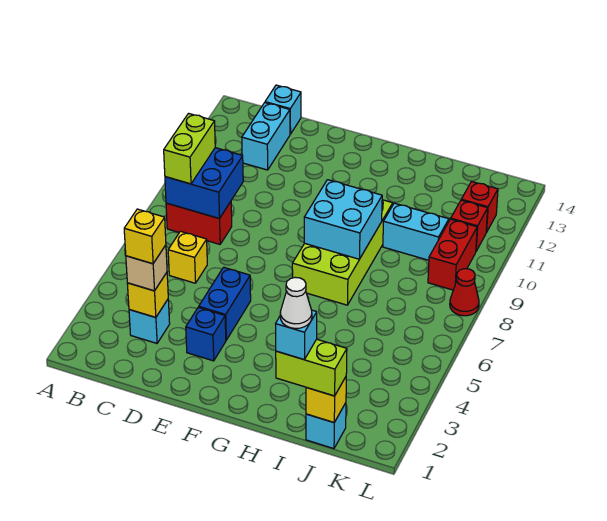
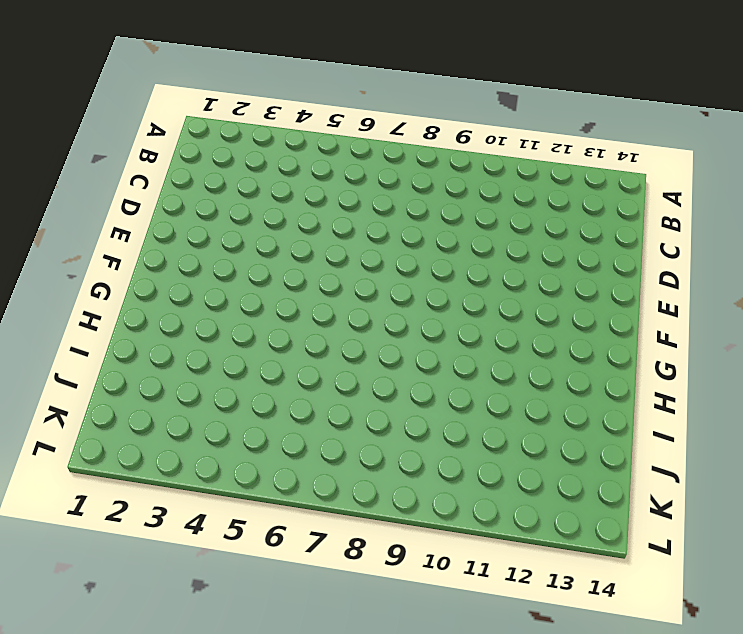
none -> red 1x2 brick [166,202,232,244]
none -> cyan 1x1 brick [129,300,170,343]
none -> yellow 1x1 brick [168,231,207,283]

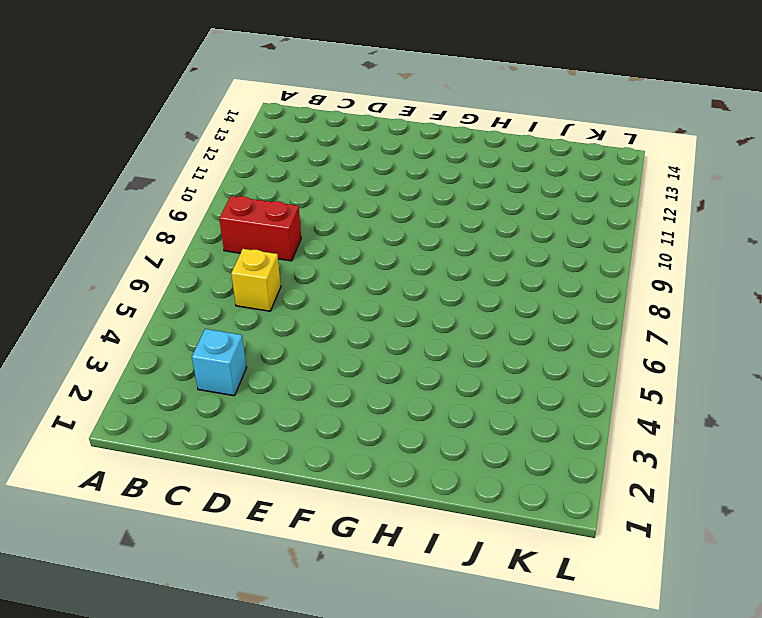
none -> cyan 1x2 brick [242,103,290,170]
none -> cyan 1x1 brick [265,85,301,134]
none -> blue 1x1 brick [186,307,226,361]

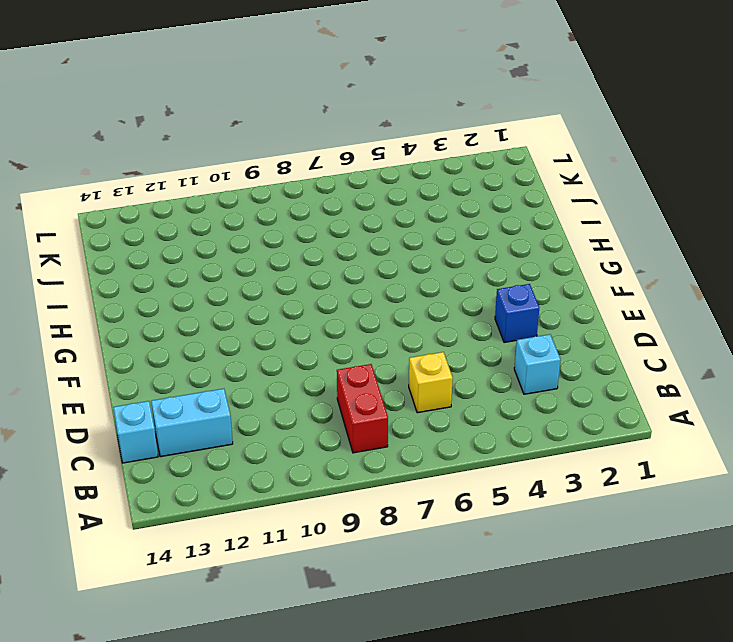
none -> blue 1x2 brick [199,267,251,340]
none -> lime 2x4 brick [292,200,393,305]
none -> cyan 1x2 brick [383,203,449,260]

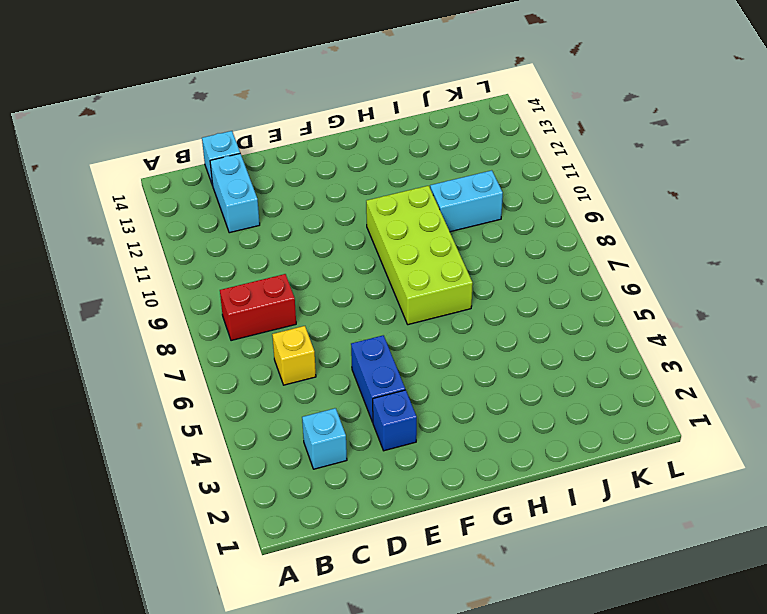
none -> cyan 1x1 brick [306,403,346,449]
none -> red 1x2 brick [428,219,477,290]
none -> red 1x1 brick [451,200,488,251]

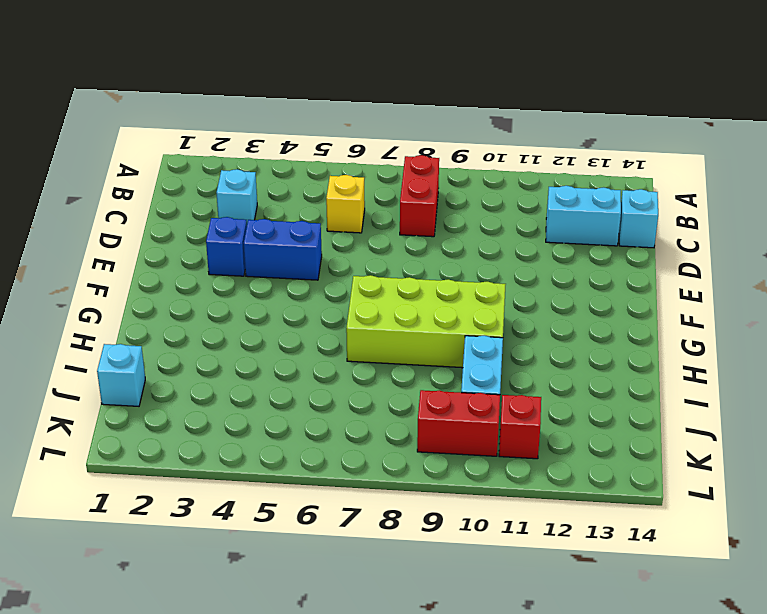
none -> red 1x1 brick [461,182,498,232]
none -> red 1x1 cone [450,269,479,316]
none -> blue 2x2 brick [165,148,243,219]

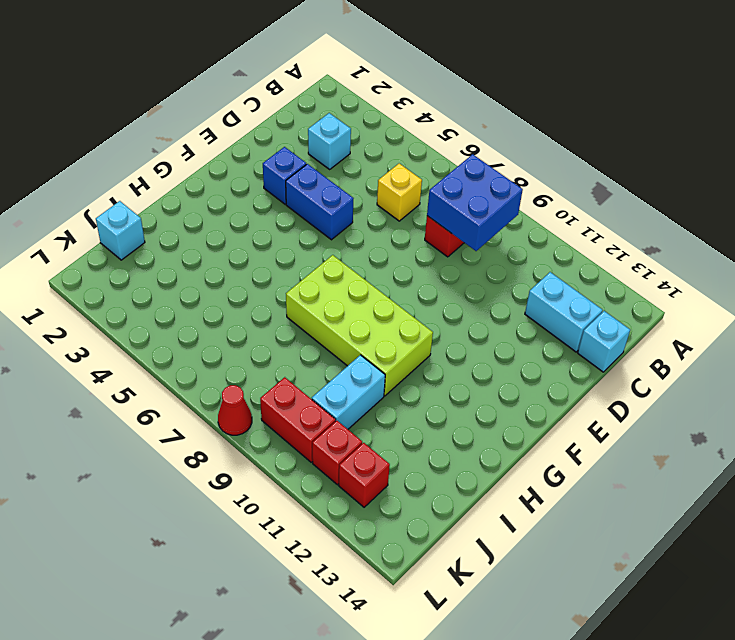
none -> yellow 1x1 brick [127,273,168,317]
none -> cyan 2x2 brick [304,180,382,259]
none -> yellow 1x1 brick [306,377,346,422]

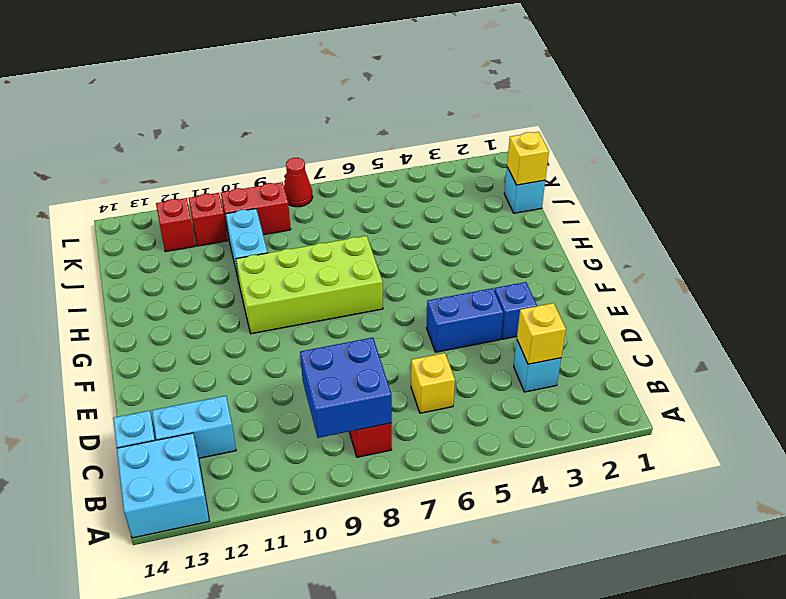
cyan 2x2 brick [117,433,209,538] -> cyan 2x2 brick moved to [304,180,382,259]
none -> lime 1x2 brick [164,113,215,184]
none -> tan 1x1 brick [126,245,167,291]
none -> lime 1x2 brick [276,339,347,396]

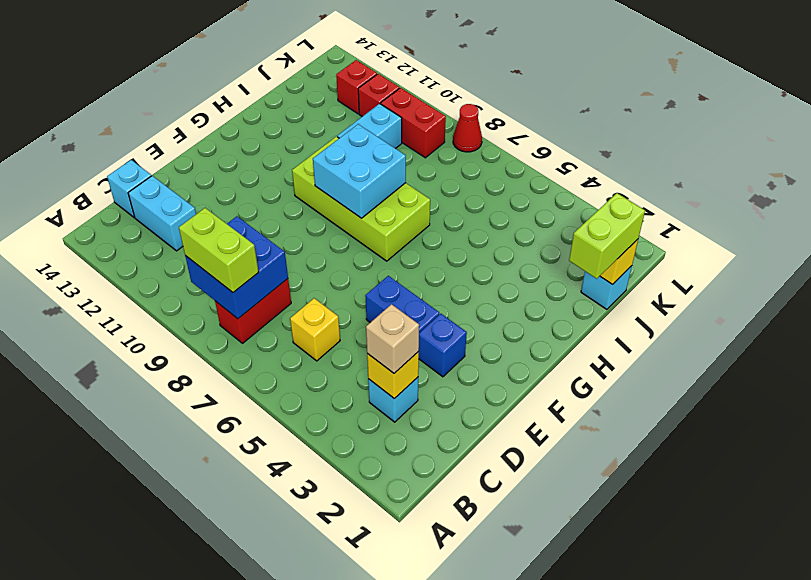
none -> yellow 1x1 brick [124,209,166,264]
none -> cyan 1x1 brick [276,310,317,360]
none -> white 1x1 cone [280,277,312,328]

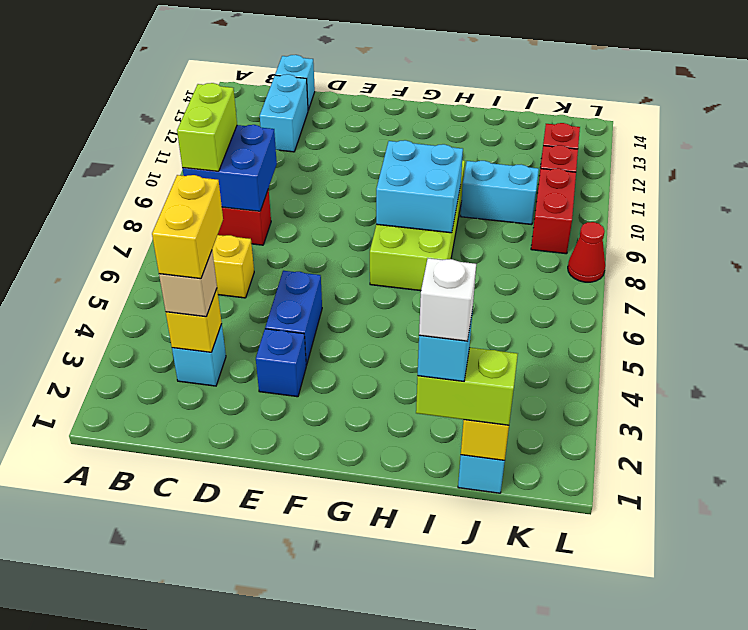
yellow 1x2 brick [152,175,223,279] -> yellow 1x1 brick [124,209,166,264]
white 1x1 brick [419,258,476,341] -> white 1x1 cone [280,277,312,328]

